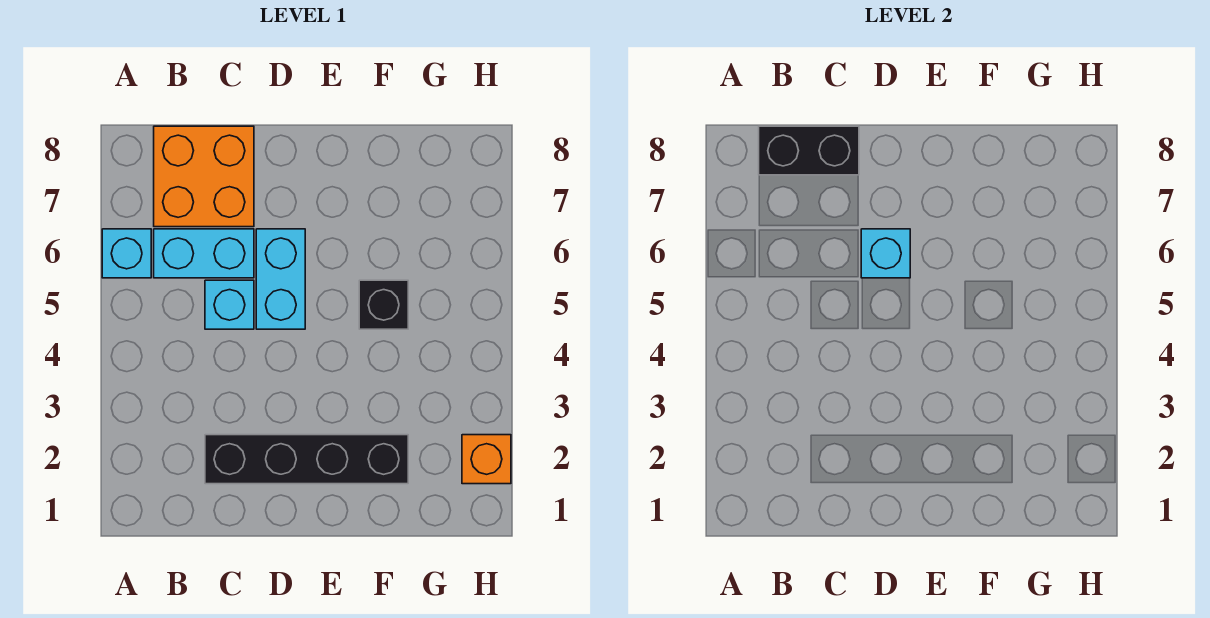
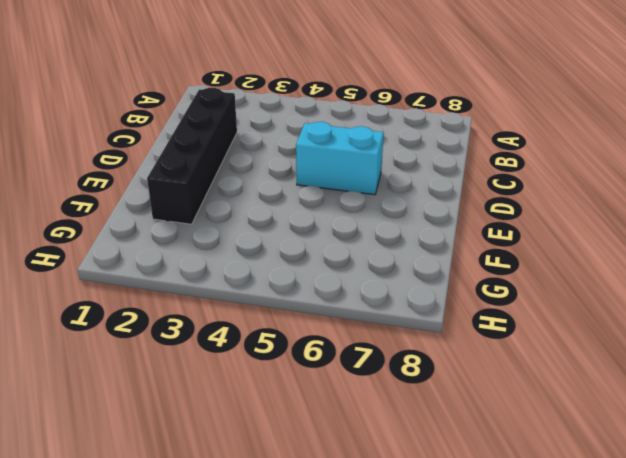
none -> cyan 1x1 brick [102,229,151,278]
none -> cyan 1x2 brick [154,229,254,278]

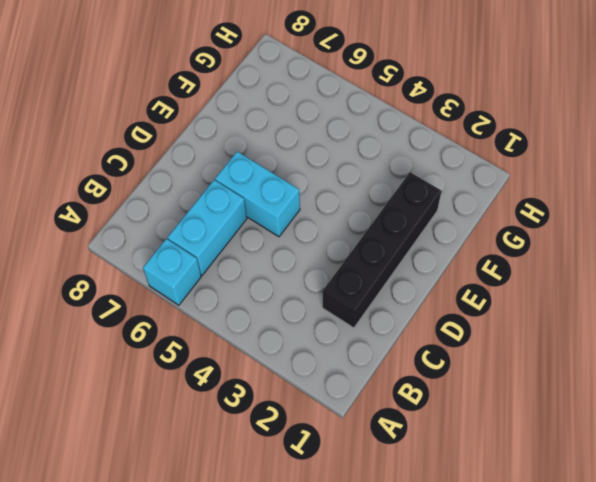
none -> orange 2x2 brick [154,126,254,227]
none -> cyan 1x1 brick [205,280,254,329]

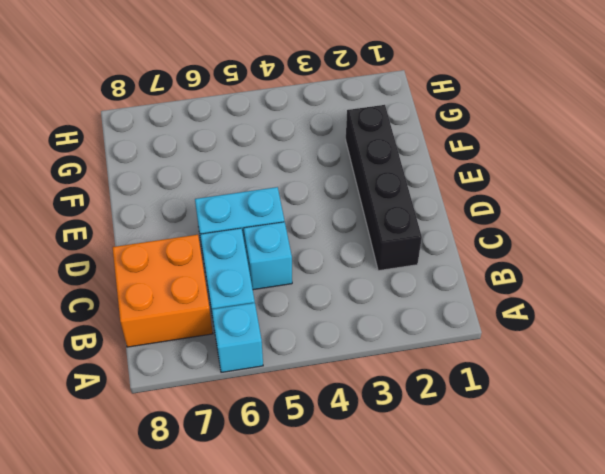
none -> black 1x1 brick [359,280,408,329]
none -> orange 1x1 brick [462,435,511,484]

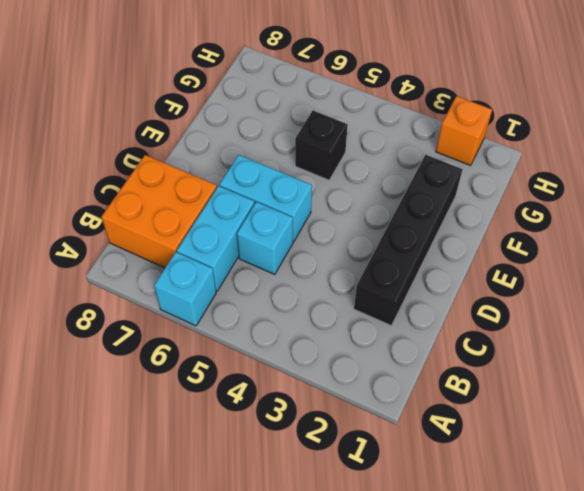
none -> black 1x2 brick [759,126,859,175]
none -> cyan 1x1 brick [861,229,910,278]

